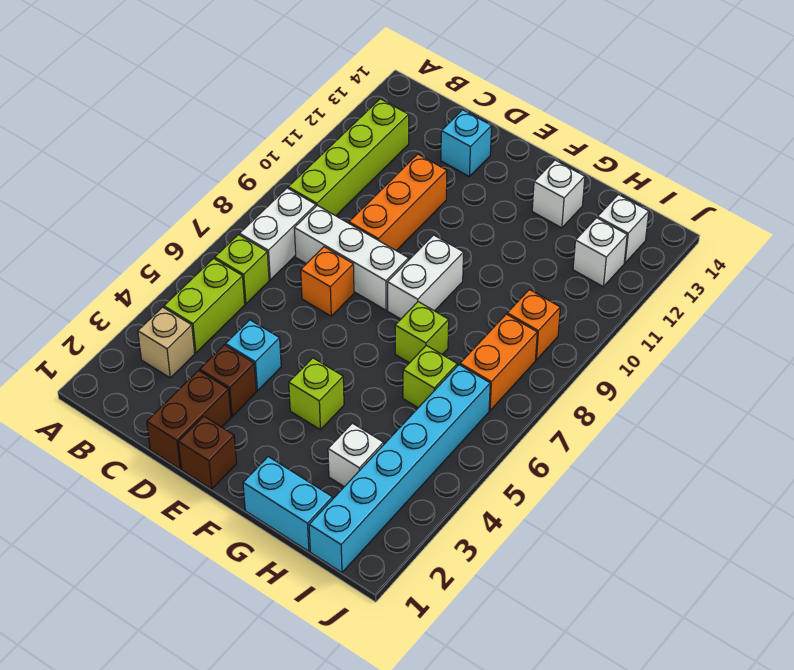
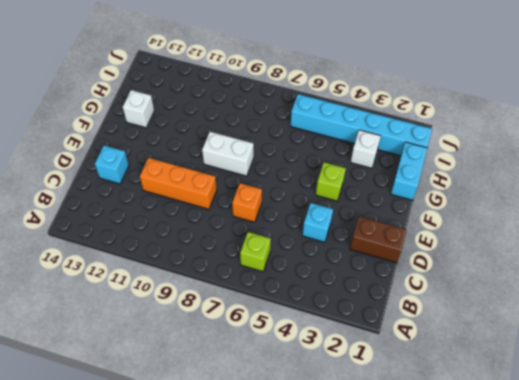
none -> tan 1x1 brick [138,307,195,378]
none -> lime 1x2 brick [164,259,245,353]
none -> white 1x2 brick [240,188,316,280]

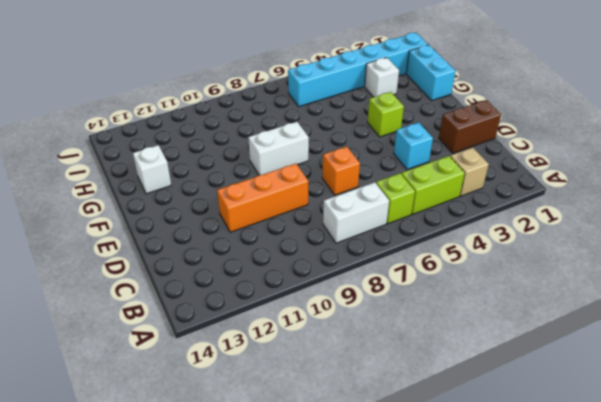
none -> lime 1x4 brick [288,99,409,216]
none -> white 1x3 brick [294,205,409,310]
none -> brown 1x1 brick [200,345,256,416]

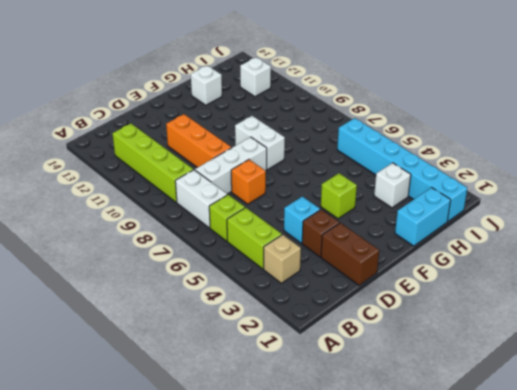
none -> cyan 1x1 brick [441,110,492,177]
none -> brown 1x1 brick [179,416,237,489]
none -> lime 1x1 brick [395,302,449,363]

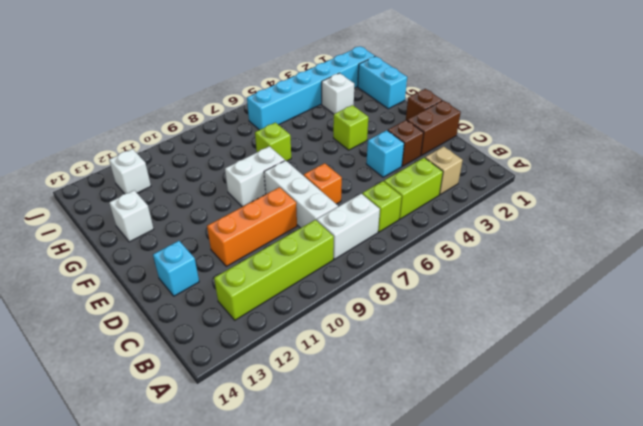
none -> lime 1x1 brick [403,345,457,408]
none -> orange 1x2 brick [460,314,537,411]
none -> orange 1x1 brick [507,290,560,360]

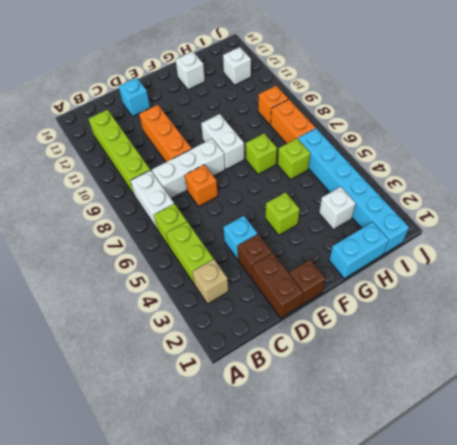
none -> white 1x1 brick [597,194,649,263]

